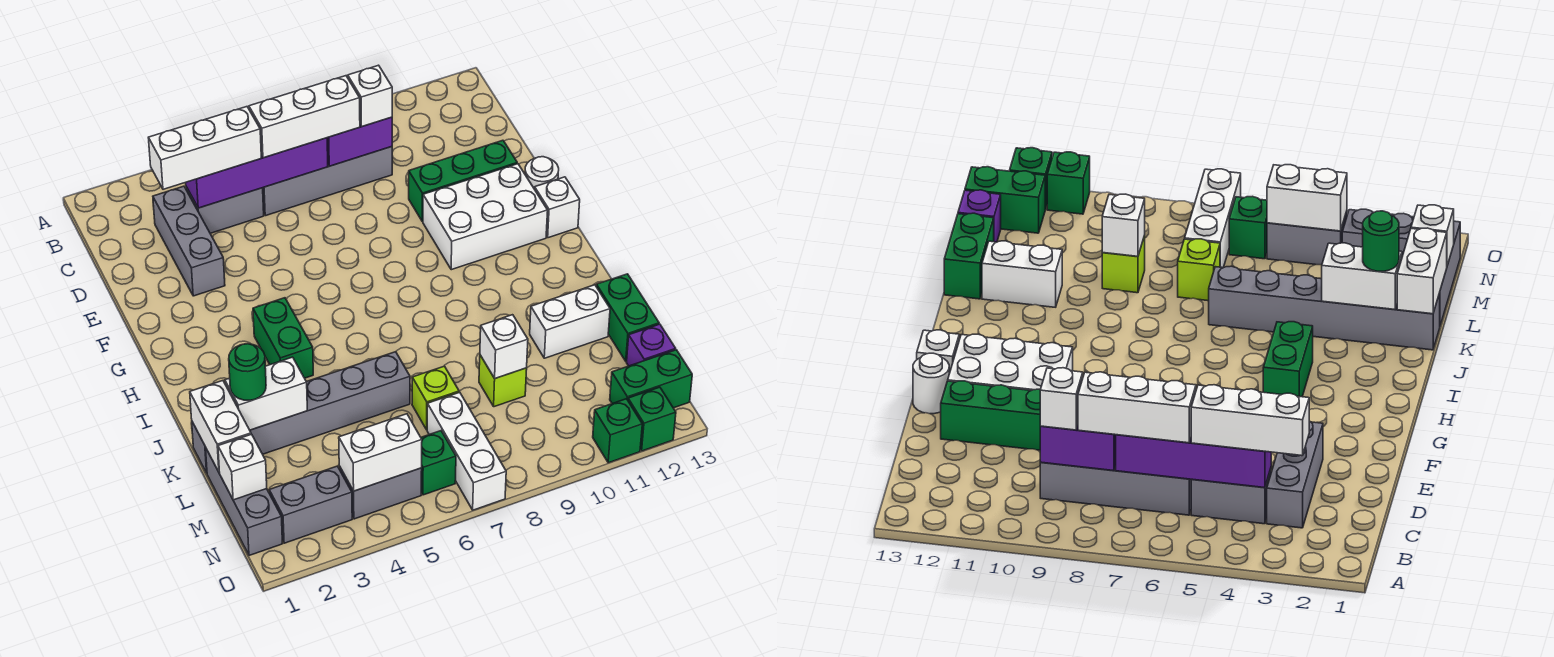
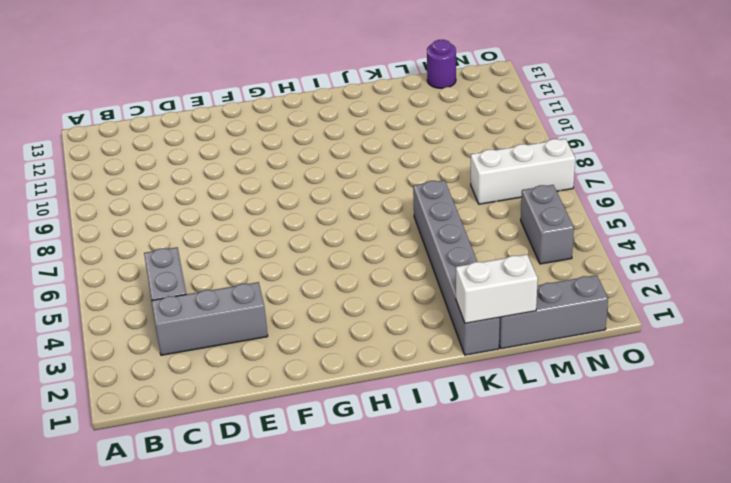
purple 1x1 round brick [427,40,456,88] -> purple 1x1 brick [627,324,676,366]
none -> grey 1x4 brick [263,147,392,216]
none -> green 1x3 brick [409,140,517,221]
none -> white 2x3 brick [423,164,548,270]
none -> white 1x1 round brick [525,157,559,189]

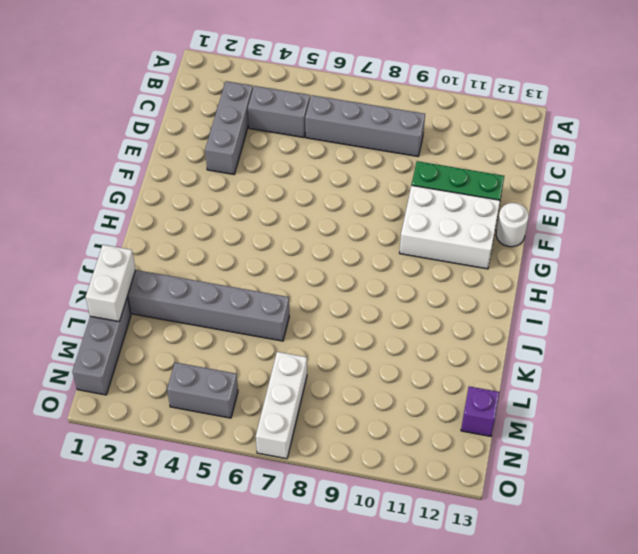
none -> white 1x1 brick [535,177,580,238]
none -> green 1x2 brick [253,298,313,378]
none -> white 1x2 brick [530,285,610,358]
none -> green 1x2 brick [596,274,659,361]

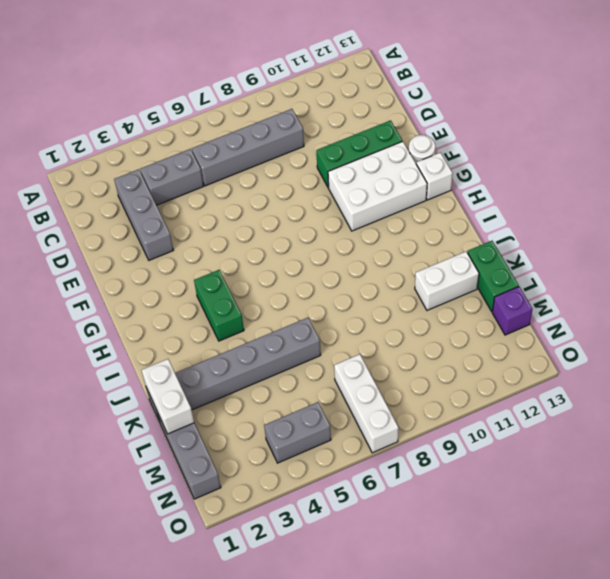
none -> lime 1x1 brick [412,366,459,430]
none -> lime 1x1 brick [479,355,527,407]
none -> grey 1x2 brick [269,466,352,543]
none -> green 1x1 brick [421,431,456,495]

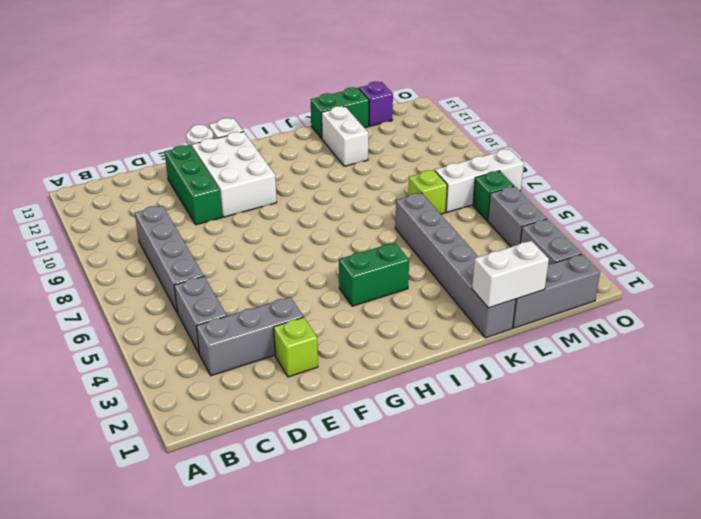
lime 1x1 brick [274,317,318,377] -> lime 1x1 brick moved to [479,355,527,407]
none -> green 1x2 brick [610,350,692,408]
none -> green 1x1 brick [593,399,642,463]
none -> green 1x1 brick [628,387,676,451]
none -> purple 1x4 brick [186,138,328,208]

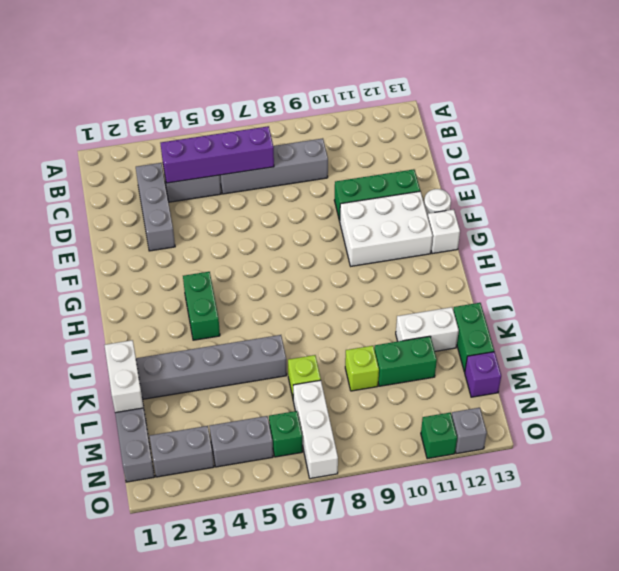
green 1x2 brick [374,336,437,386] -> green 1x2 brick moved to [610,350,692,408]
grey 1x1 brick [452,408,487,454] -> green 1x1 brick [628,387,676,451]
none -> purple 1x2 brick [327,117,392,166]
none -> white 1x2 brick [225,357,307,430]
none -> white 1x1 brick [480,315,528,378]
none -> white 1x1 brick [218,434,267,500]

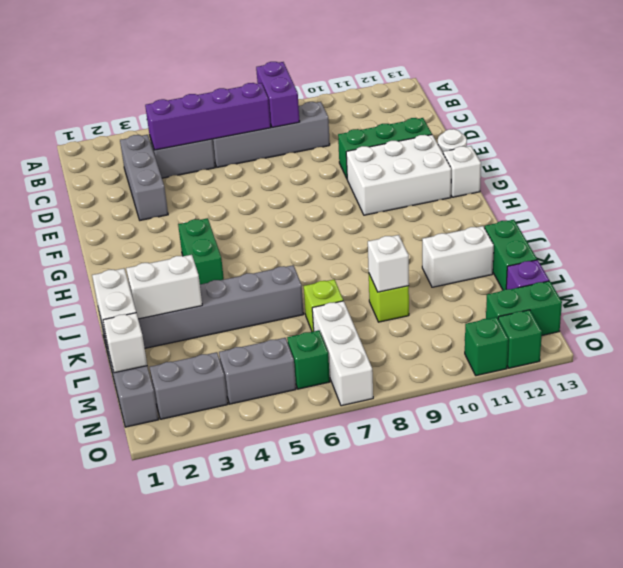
purple 1x2 brick [256,62,300,128] -> purple 1x2 brick turned to [327,117,392,166]
none -> white 1x2 brick [339,414,422,491]
none -> white 1x3 brick [148,107,261,189]
none -> white 1x3 brick [249,76,360,158]
none -> white 1x1 brick [348,65,392,127]

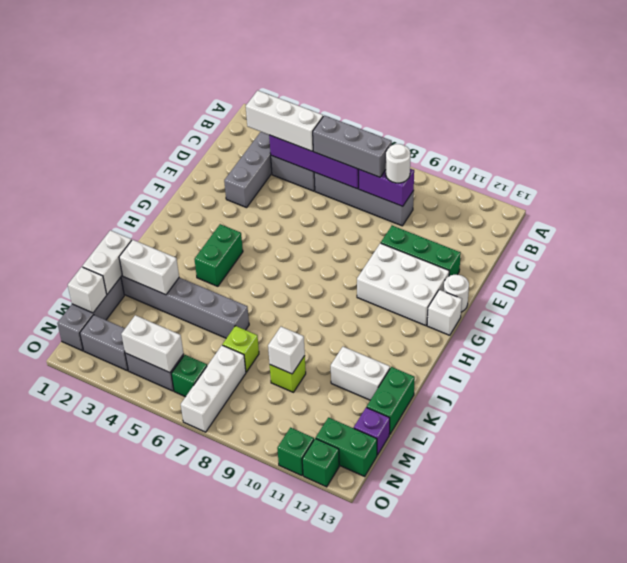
grey 1x3 brick [313,115,392,177] -> white 1x3 brick [249,76,360,158]
white 1x1 round brick [386,144,411,183] -> white 1x1 brick [348,65,392,127]
none -> green 1x1 round brick [229,344,266,400]

